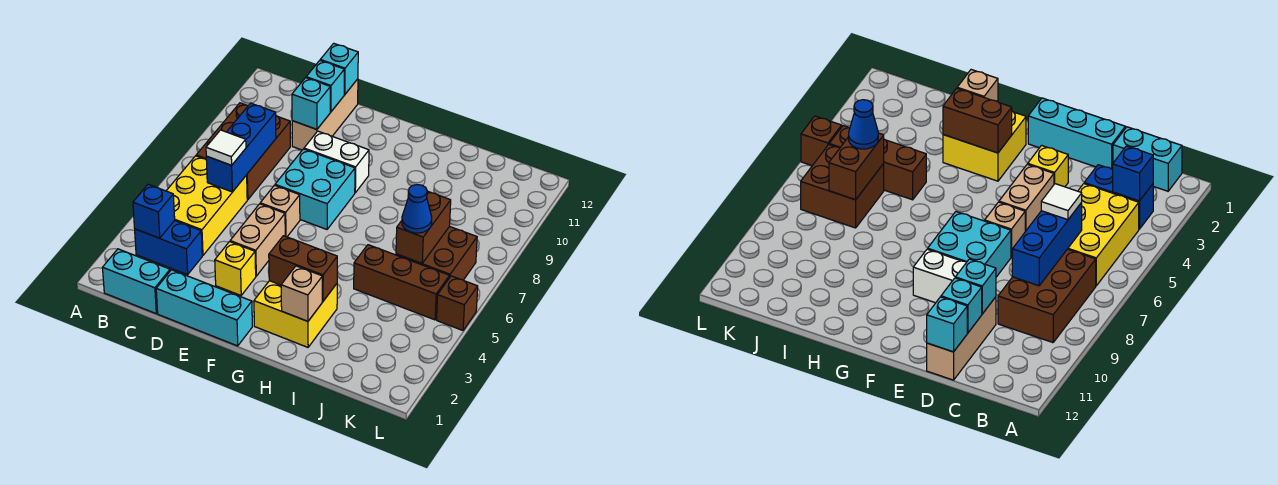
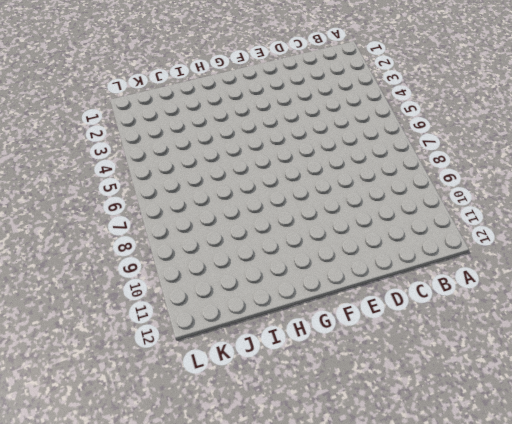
none -> cyan 1x2 brick [102,249,170,313]
none -> blue 1x2 brick [135,221,202,275]
none -> yellow 2x3 brick [167,156,247,256]

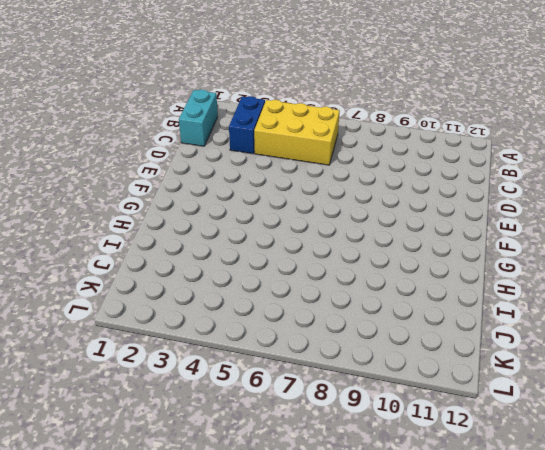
none -> brown 2x3 brick [196,103,290,200]
none -> cyan 1x3 brick [156,270,252,346]
none -> tan 1x3 brick [292,79,358,150]

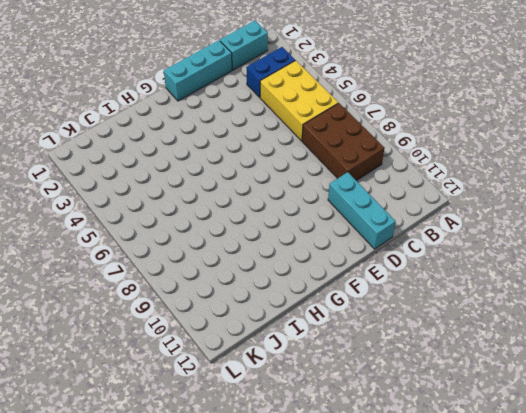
cyan 1x3 brick [328,172,396,249] -> tan 1x3 brick [292,79,358,150]
none -> yellow 1x1 brick [215,242,256,295]
none -> tan 1x2 brick [230,204,285,276]
none -> tan 1x1 brick [260,185,300,237]

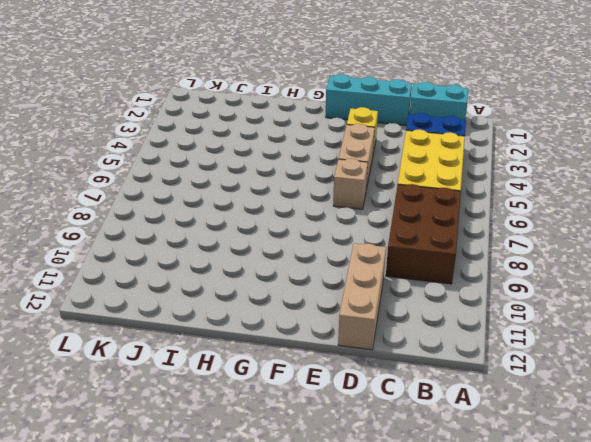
none -> cyan 2x2 brick [275,149,355,229]
none -> white 1x2 brick [304,131,369,193]
none -> yellow 2x2 brick [254,281,337,347]

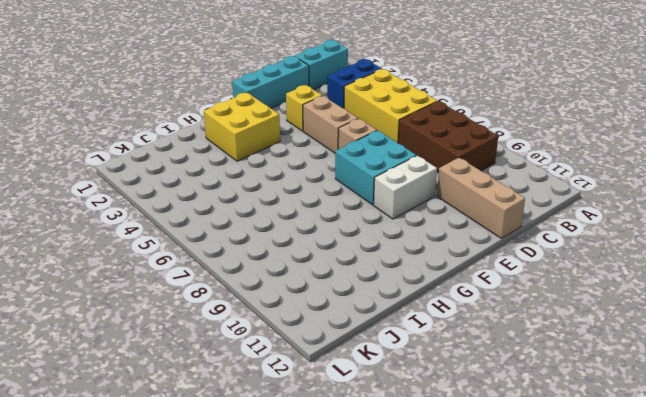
none -> brown 1x3 brick [354,245,450,320]
none -> brown 2x2 brick [396,226,477,280]
none -> brown 1x1 brick [437,276,478,330]

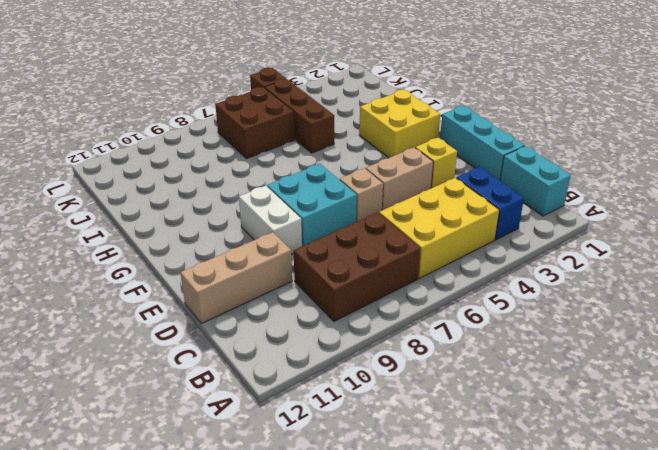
none -> blue 1x1 brick [133,184,175,238]
none -> blue 1x3 brick [206,103,276,192]
none -> cyan 1x1 brick [292,78,330,129]

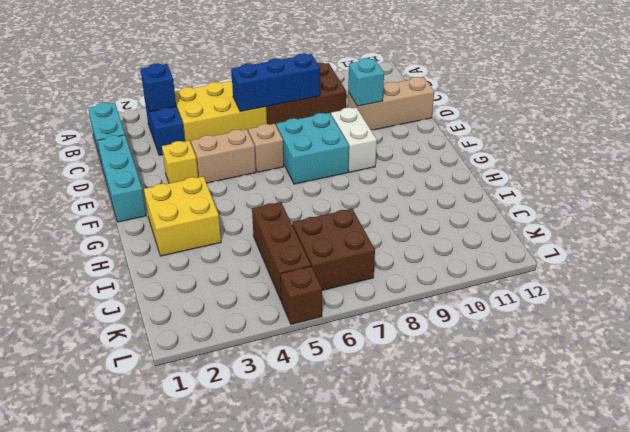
none -> cyan 1x1 brick [306,61,344,112]
none -> cyan 1x1 brick [320,43,358,94]
none -> brown 1x2 brick [269,236,337,301]

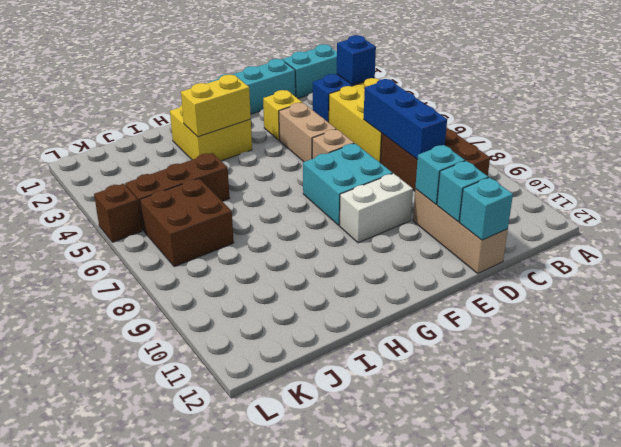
yellow 1x2 brick [181,75,251,137] -> brown 1x2 brick [269,236,337,301]
none -> tan 1x1 brick [281,266,322,321]
none -> brown 1x2 brick [396,191,451,263]
none -> white 1x1 tile [206,130,246,165]

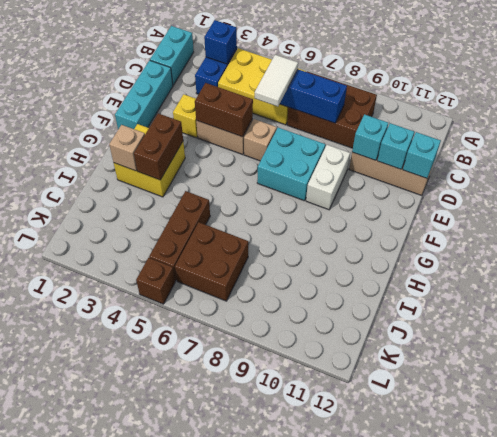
white 1x2 tile [255,55,298,106] -> white 1x1 tile [206,130,246,165]
brown 1x2 brick [195,83,253,137] -> brown 1x2 brick moved to [396,191,451,263]
none -> blue 1x1 cone [402,185,432,233]

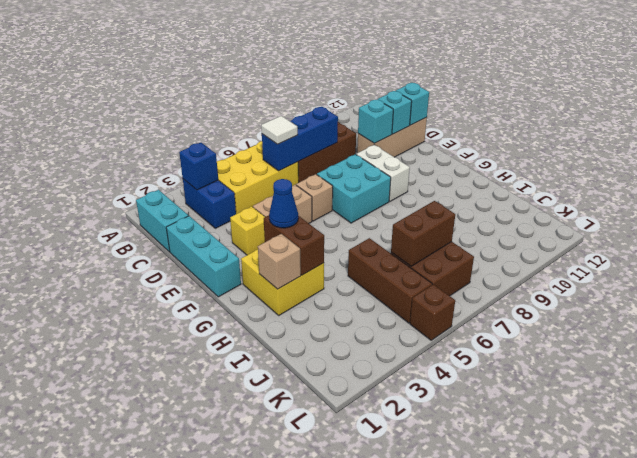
blue 1x1 cone [269,179,298,228] -> blue 1x1 cone moved to [402,185,432,233]

